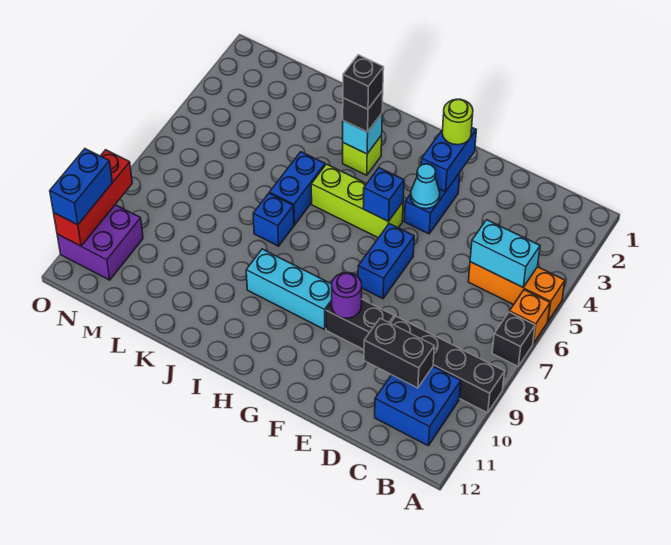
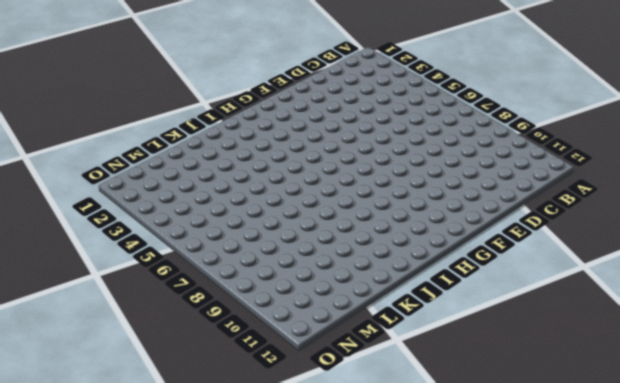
none -> orange 1x3 brick [468,262,565,321]
none -> orange 1x1 brick [509,290,550,344]
none -> black 1x1 brick [492,312,535,366]

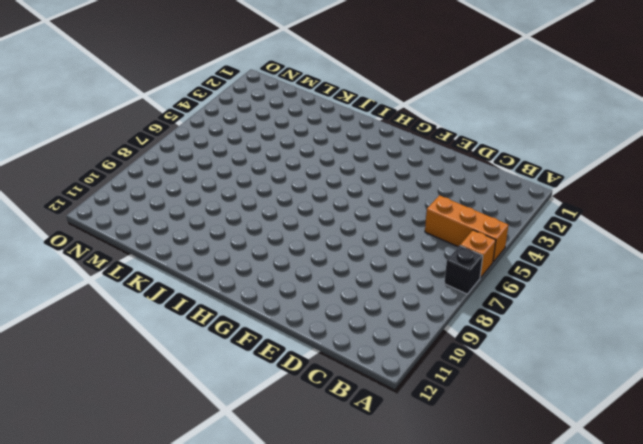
none -> black 1x4 brick [391,316,505,413]
none -> blue 2x2 brick [375,366,461,445]
none -> black 1x2 brick [326,299,394,350]

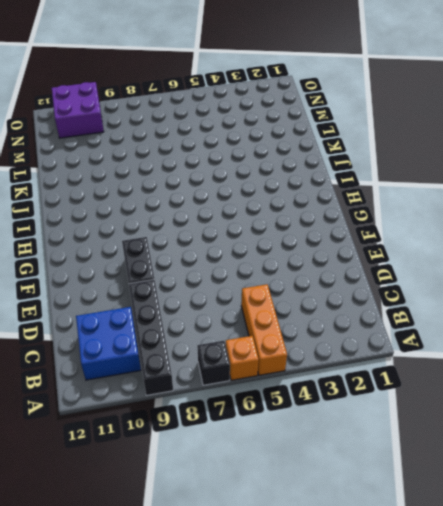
none -> blue 1x2 brick [404,173,460,234]
none -> blue 1x2 brick [358,224,414,299]
none -> lime 1x3 brick [311,164,403,238]

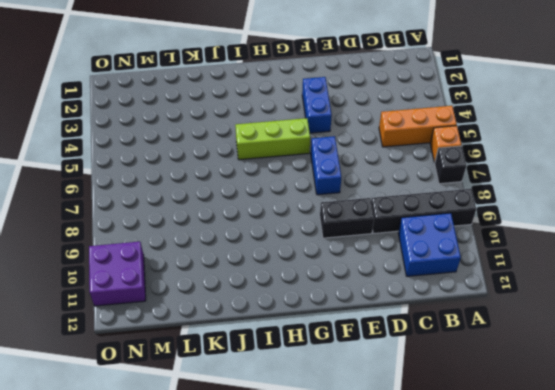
none -> cyan 1x3 brick [246,249,332,329]
none -> lime 1x1 brick [343,135,382,175]
none -> blue 1x2 brick [269,152,325,225]

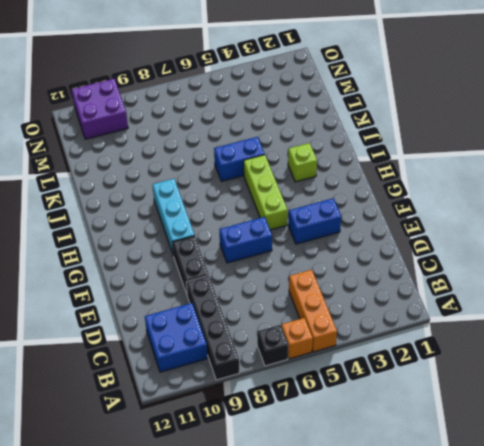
none -> blue 1x1 brick [253,193,294,246]
none -> cyan 1x2 brick [470,220,540,287]
none -> black 1x2 brick [364,318,434,388]

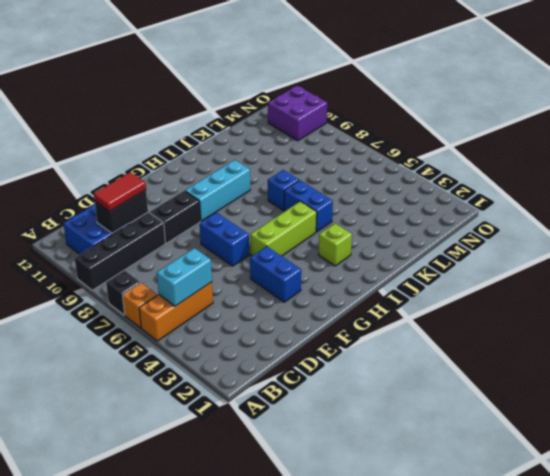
red 1x2 tile [94,172,146,211] -> none
none -> blue 1x2 brick [421,128,476,192]
none -> cyan 1x1 cone [411,164,440,209]
none -> purple 1x1 round brick [332,273,362,318]

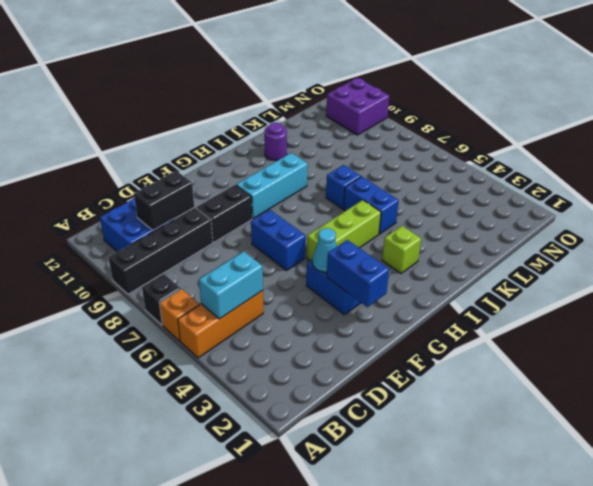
purple 1x1 round brick [264,123,287,160] -> purple 1x1 round brick moved to [332,273,362,318]
none -> blue 1x1 brick [363,168,404,221]
none -> cyan 1x1 brick [343,114,382,154]
none -> red 1x3 brick [54,150,132,246]

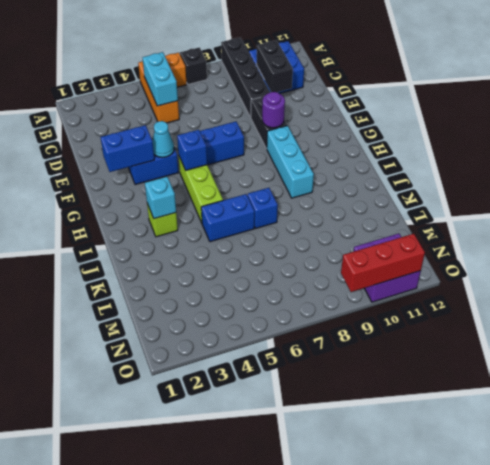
none -> lime 1x1 round brick [442,99,473,145]
none -> black 1x1 brick [343,90,383,132]
none -> blue 1x2 brick [50,149,112,225]

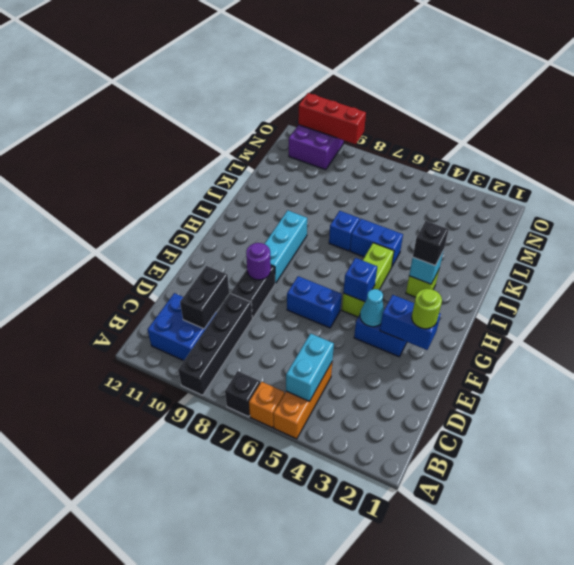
none -> blue 1x2 brick [50,149,112,225]
none -> black 1x1 brick [343,55,384,109]

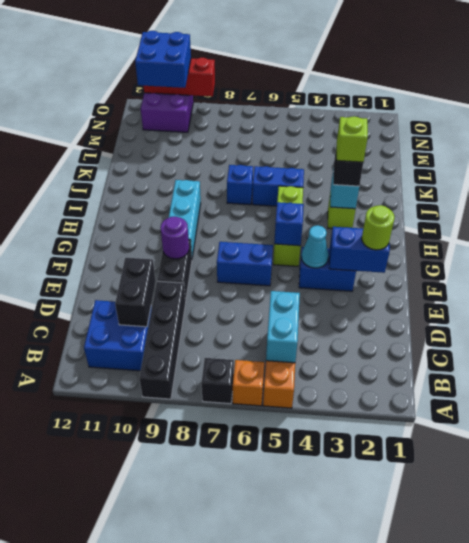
lime 1x1 brick [337,116,368,162] -> black 1x1 brick [343,55,384,109]
blue 2x2 brick [135,31,191,88] -> blue 1x2 brick [50,149,112,225]

